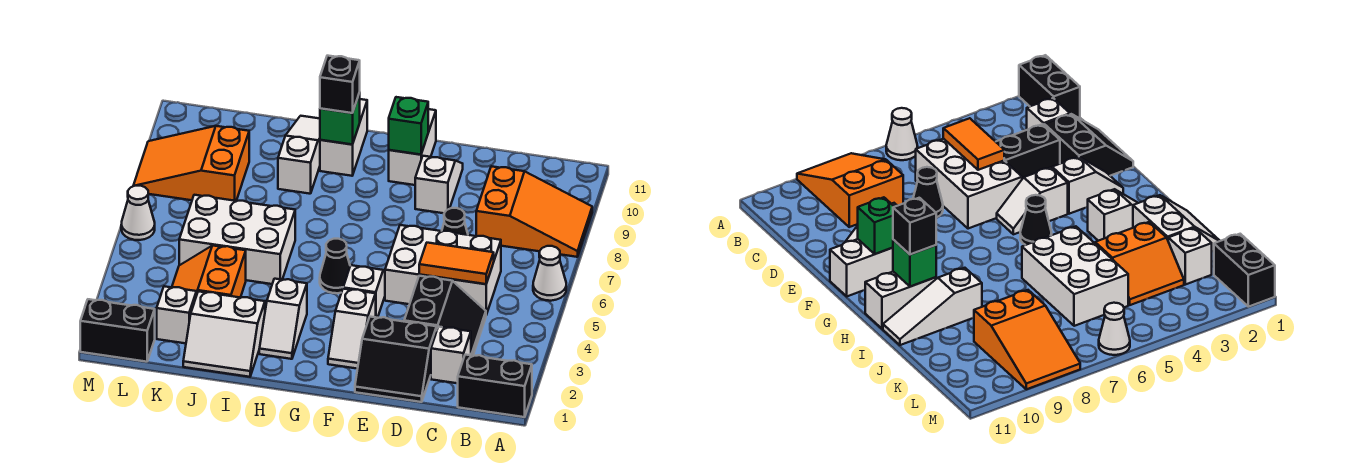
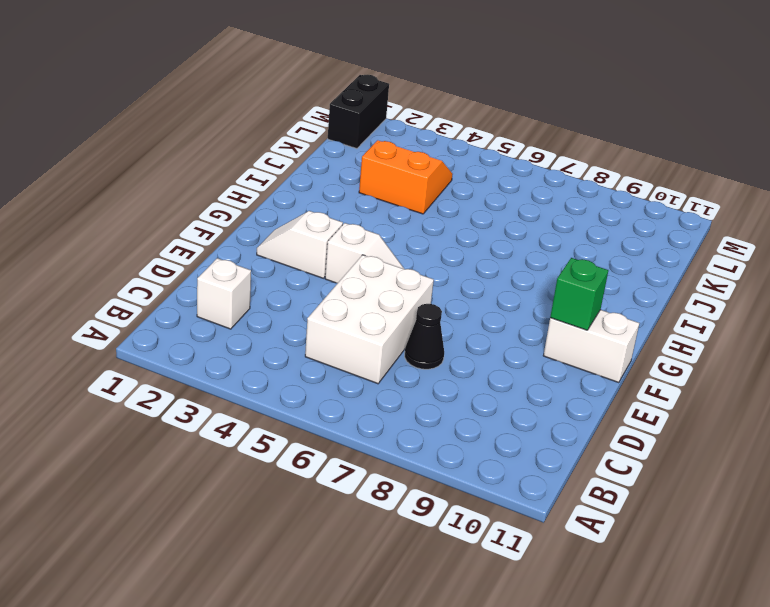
none -> black 1x2 brick [458,355,532,417]
none -> white 1x1 cone [533,246,566,301]
none -> orange 2x3 slope [476,166,592,257]

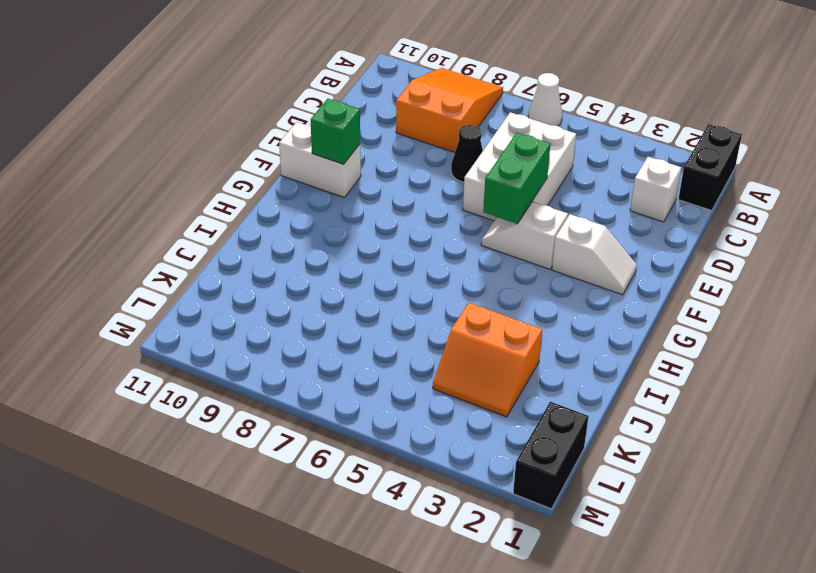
green 1x2 brick [483,133,550,224] -> none
none -> black 2x2 slope [404,276,486,356]
none -> black 2x2 slope [355,317,437,402]
none -> white 1x2 slope [415,156,463,213]

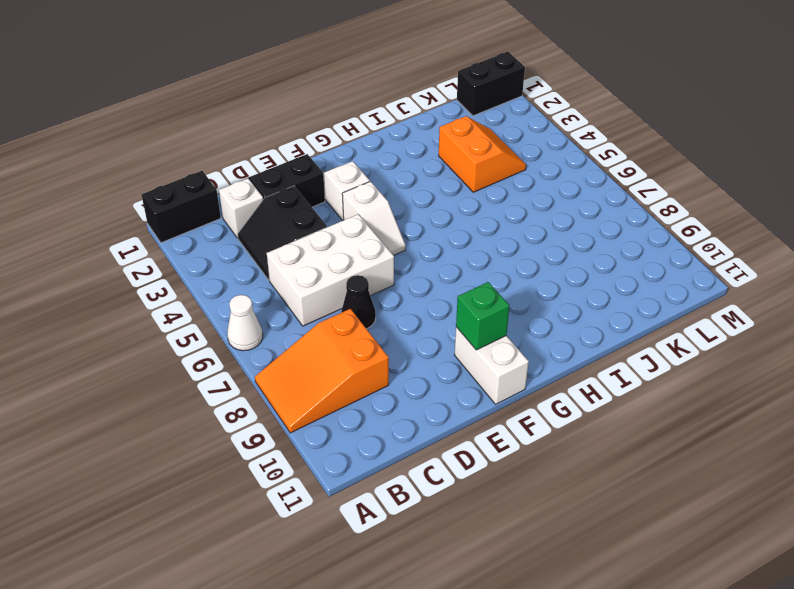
none -> white 1x2 slope [415,156,463,213]
none -> black 1x1 cone [320,239,350,293]
none -> white 1x2 slope [259,279,307,359]

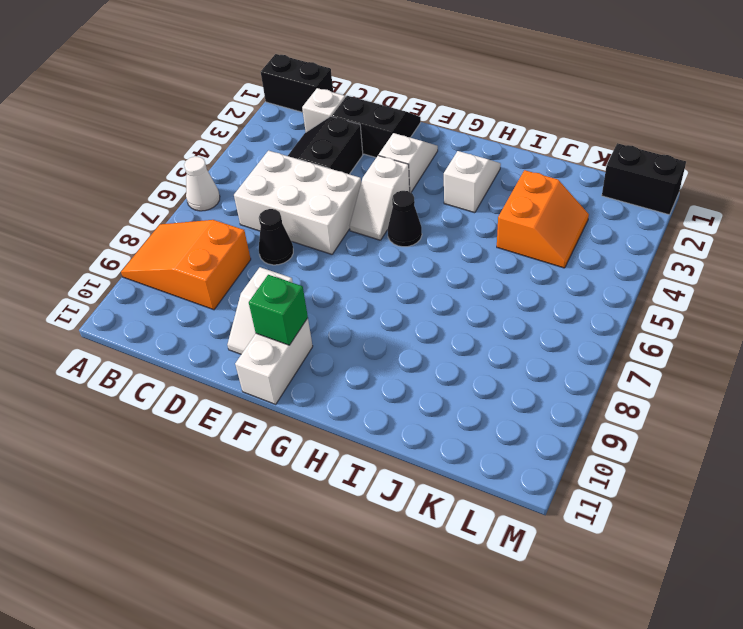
none -> white 1x2 brick [320,99,367,176]
none -> white 2x2 slope [183,291,265,377]
none -> white 2x3 brick [179,195,295,284]

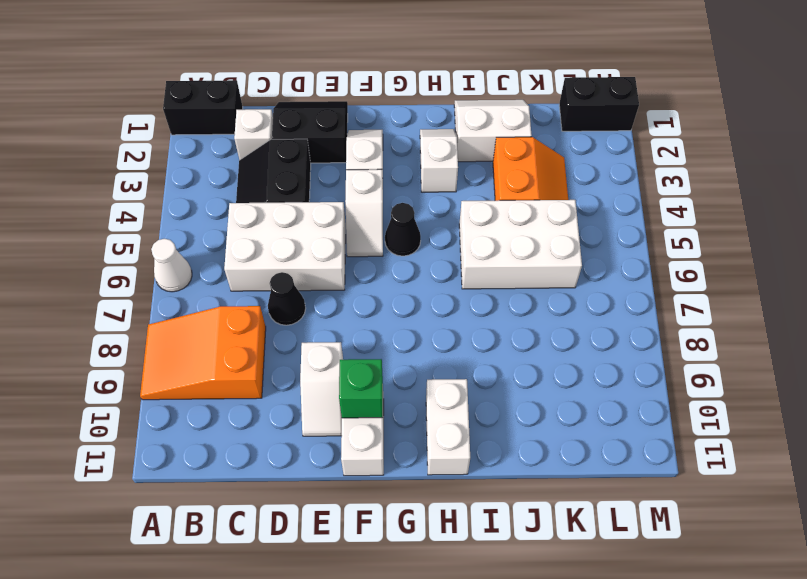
none -> white 1x3 slope [278,116,320,194]
none -> white 1x1 brick [157,286,196,343]
none -> orange 2x3 slope [133,126,249,201]

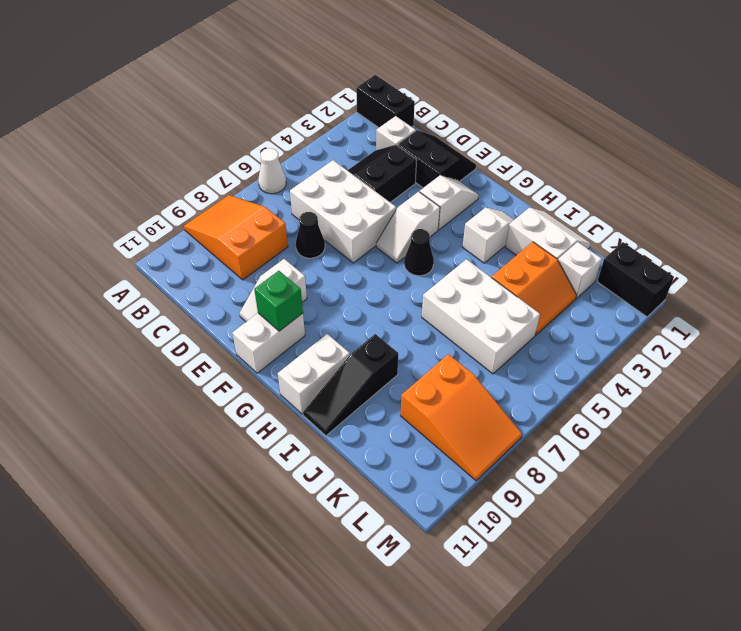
black 1x3 slope [303,334,398,436] -> white 1x3 slope [278,116,320,194]
none -> white 1x1 cone [121,186,155,240]
none -> orange 1x2 tile [419,243,494,284]
none -> green 1x1 brick [320,93,360,145]

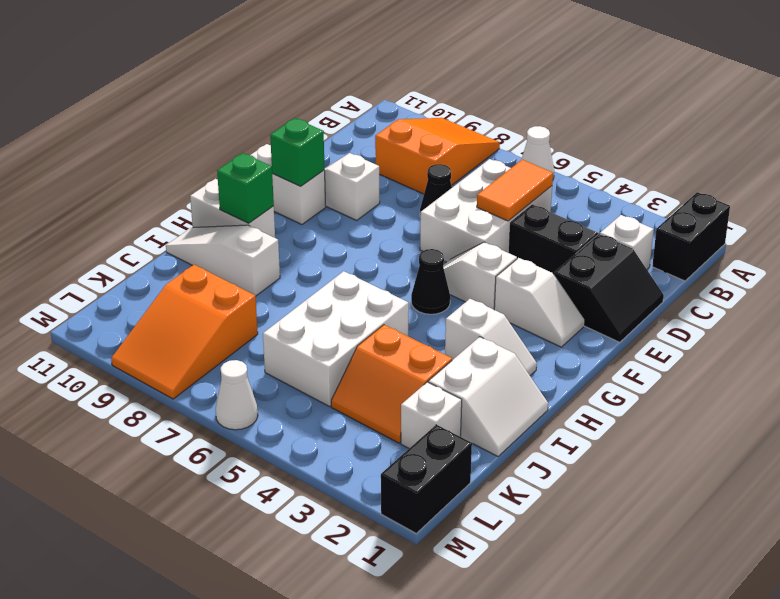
none -> black 1x1 brick [320,56,360,113]

